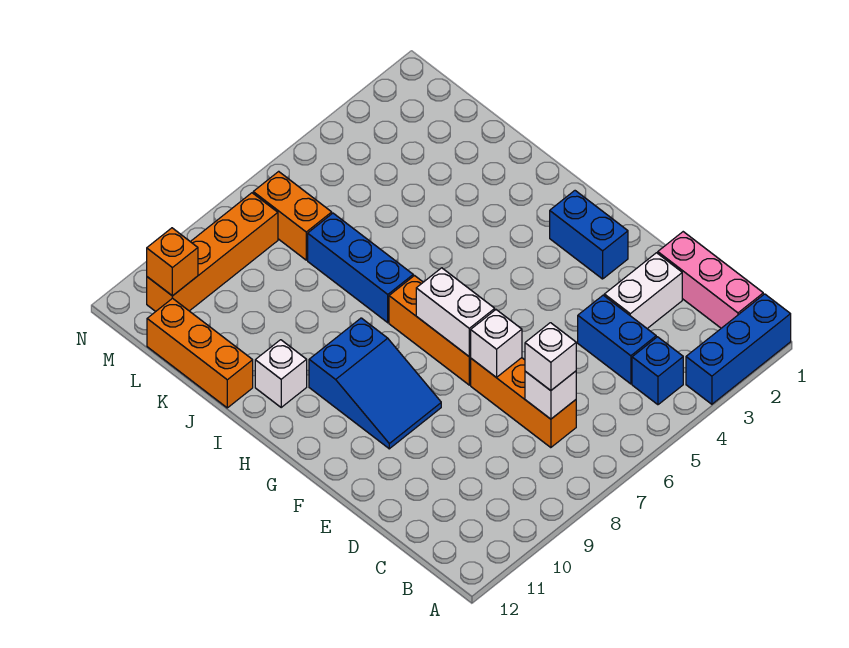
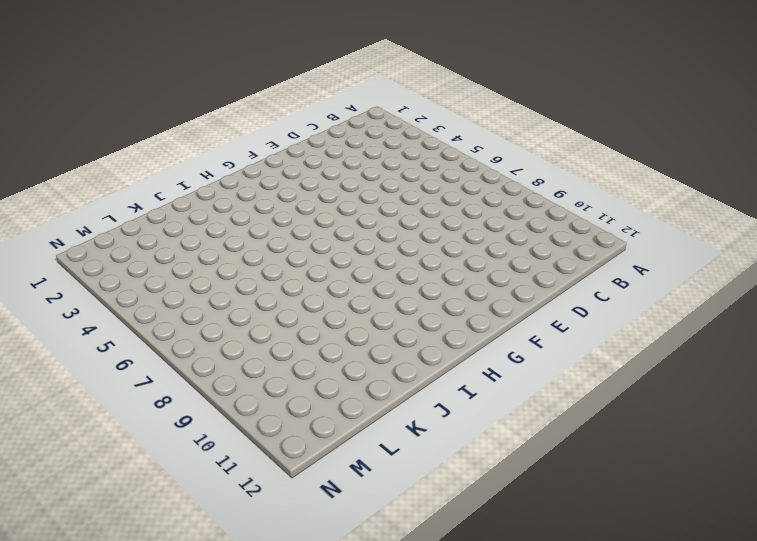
none -> blue 1x3 brick [686,294,791,404]
none -> pink 1x3 brick [658,232,763,328]
none -> blue 1x1 brick [632,337,683,405]

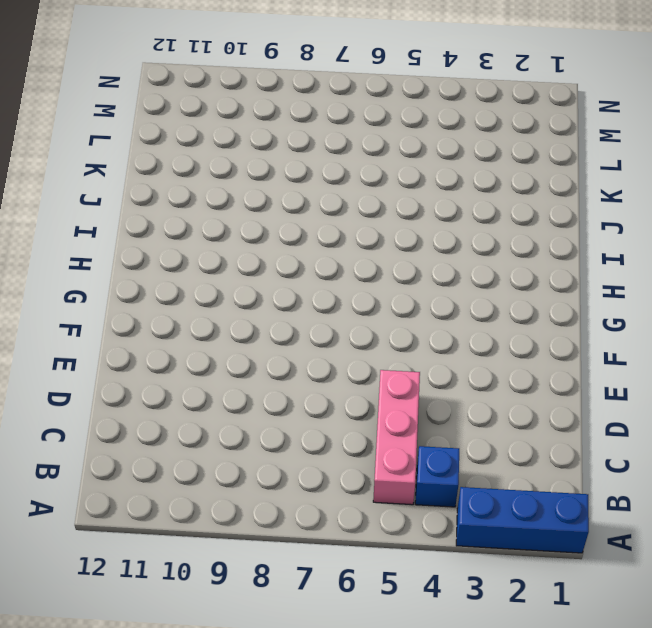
pink 1x3 brick [373,370,420,505] -> pink 1x3 brick moved to [658,232,763,328]
none -> blue 1x2 brick [578,295,656,384]
none -> orange 1x3 brick [471,358,576,448]
none -> white 1x2 brick [604,253,682,328]

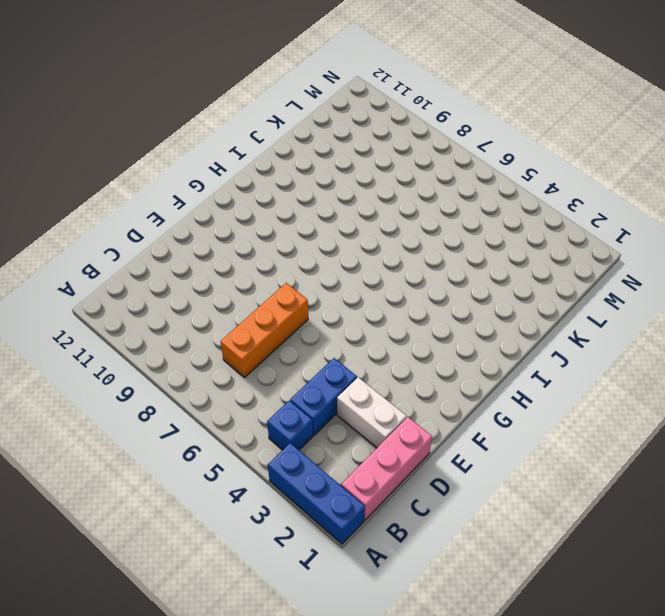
none -> blue 1x2 brick [550,191,628,279]
none -> orange 1x3 brick [389,276,471,385]
none -> blue 2x3 slope [309,318,441,449]

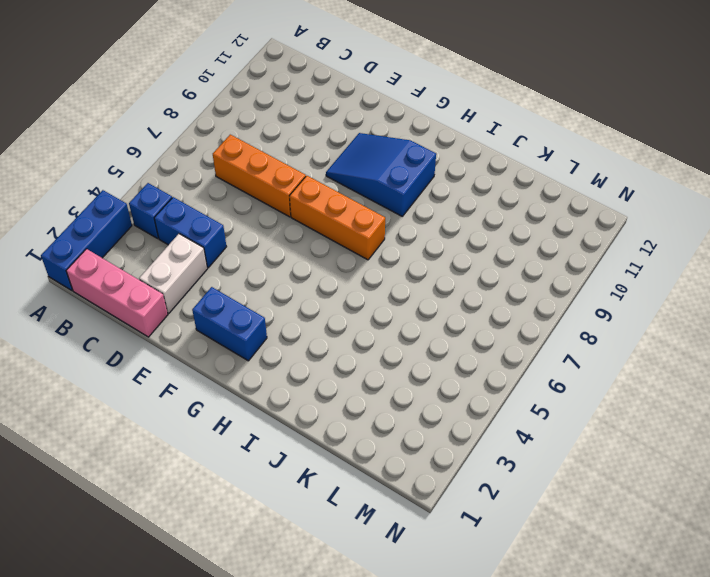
none -> blue 1x3 brick [308,213,413,323]
none -> white 1x1 brick [255,340,307,407]
none -> orange 1x3 brick [147,298,253,408]

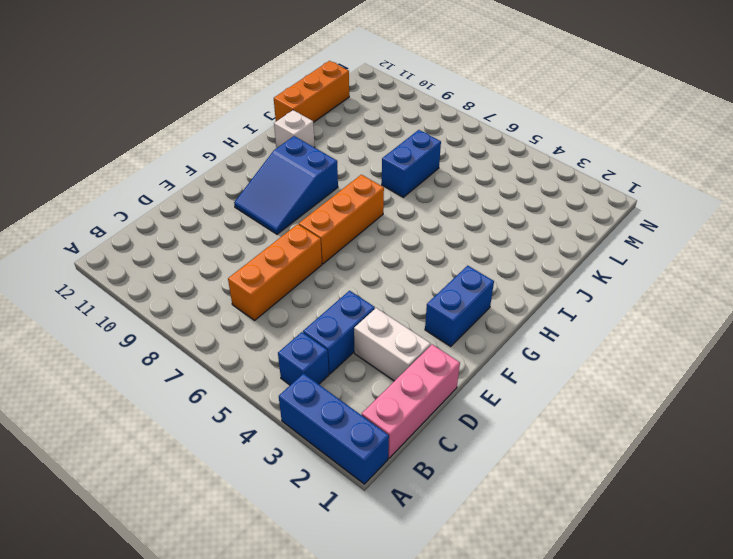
blue 1x2 brick [382,130,441,197] -> blue 1x3 brick [308,213,413,323]
none -> orange 1x2 brick [253,171,332,260]
none -> orange 1x4 brick [147,193,278,312]
none -> white 1x1 brick [525,371,576,419]

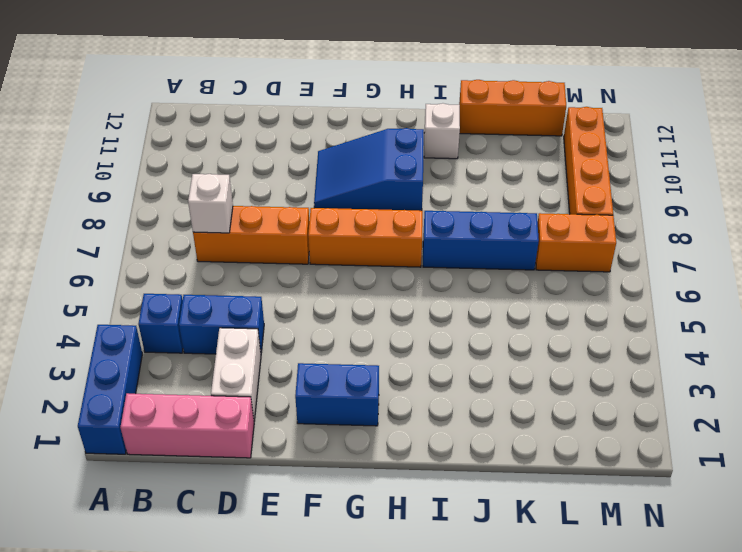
none -> white 1x1 brick [471,310,522,377]
none -> white 1x2 brick [416,268,495,357]
none -> orange 1x1 brick [147,228,198,296]

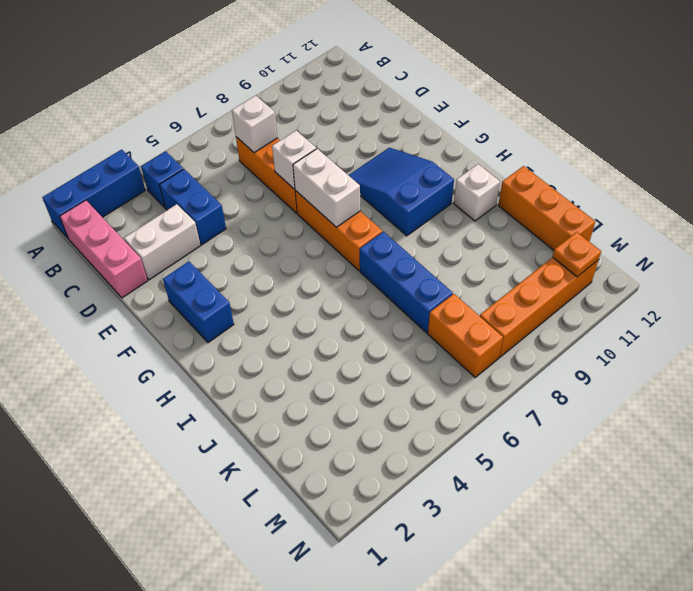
orange 1x1 plate [553,232,601,277] -> orange 1x1 brick [147,228,198,296]
none -> white 1x1 brick [525,323,576,391]

